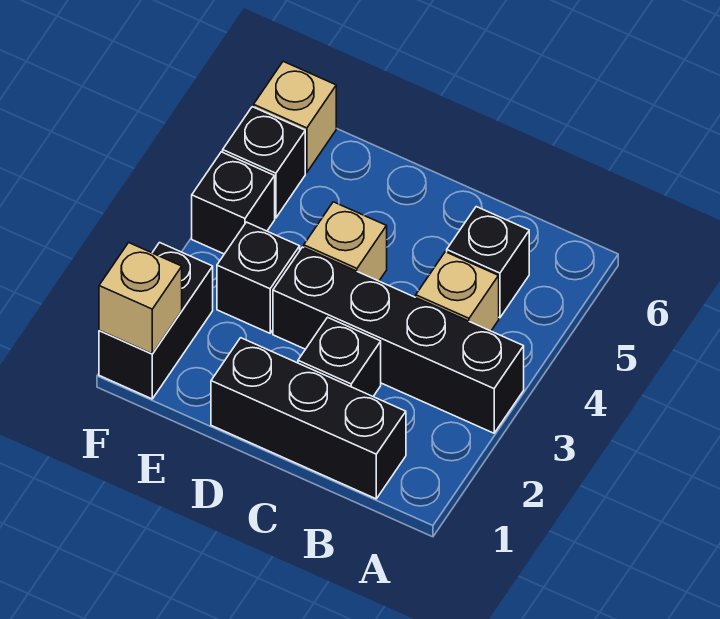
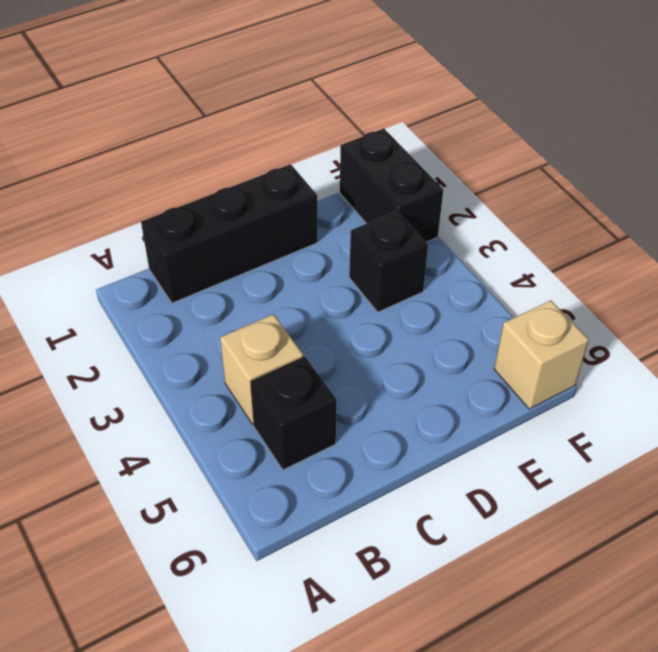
none -> black 1x4 brick [273,247,524,433]
none -> black 1x1 brick [298,317,381,396]
none -> tan 1x1 brick [304,202,387,281]

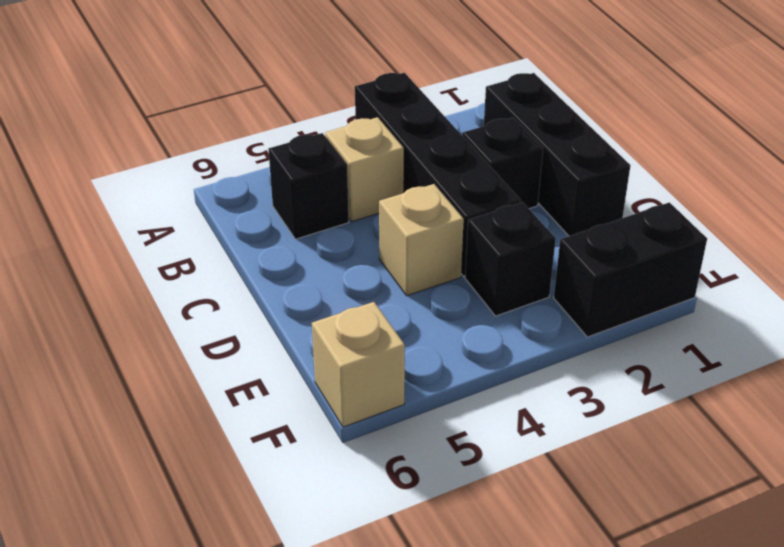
none -> black 1x1 brick [192,152,275,254]
none -> black 1x1 brick [223,107,305,218]
none -> tan 1x1 brick [99,243,182,354]

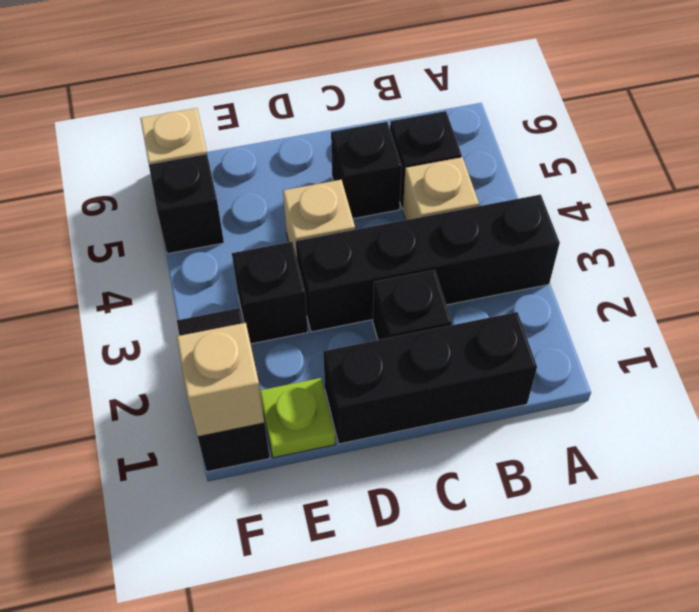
black 1x1 brick [331,122,402,219] -> black 1x1 brick moved to [192,152,275,254]
lime 1x1 plate [260,378,335,458] -> none

